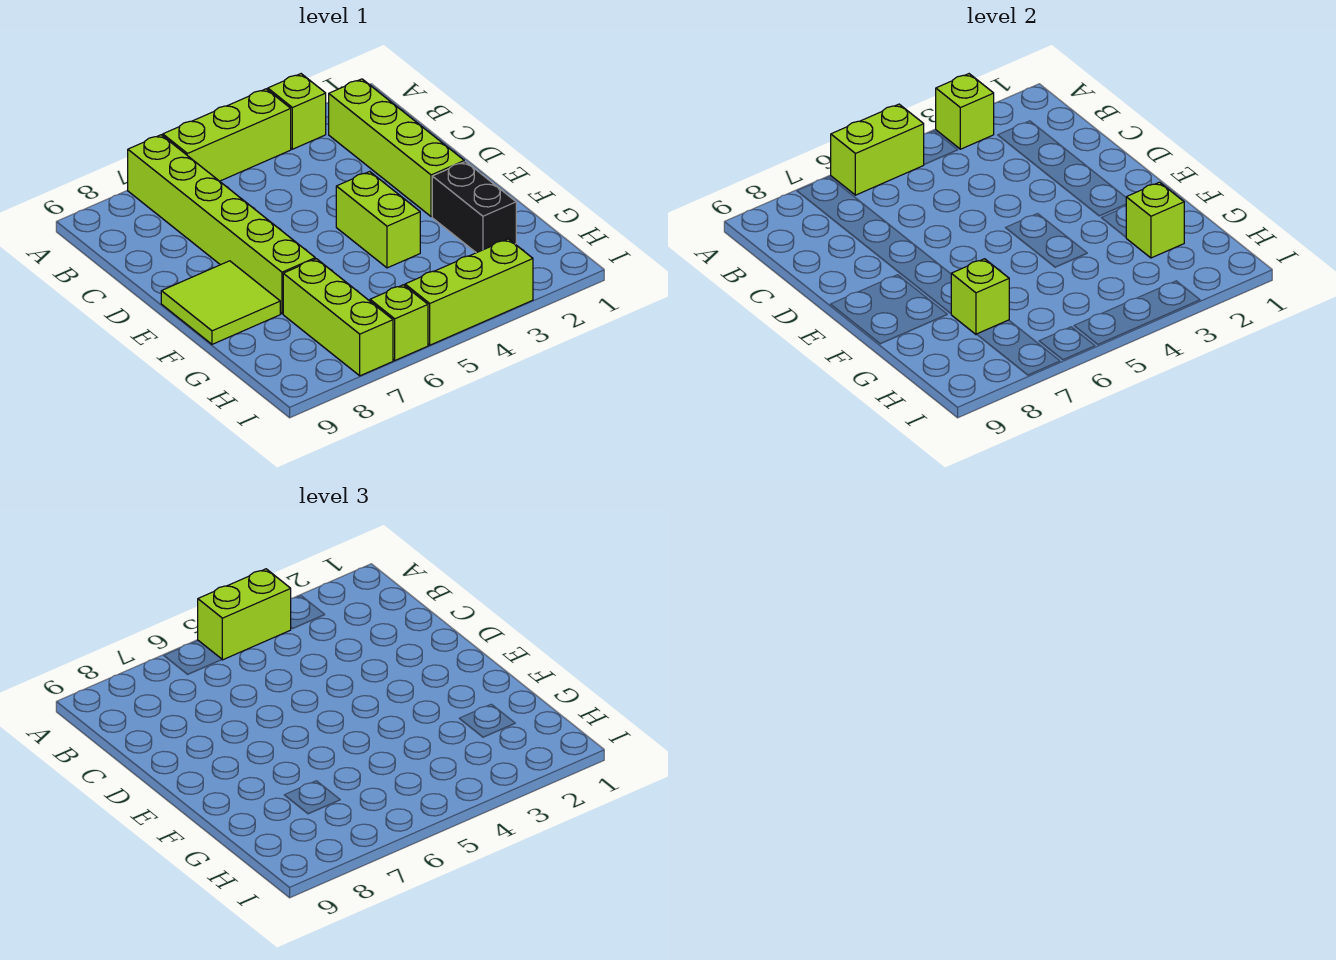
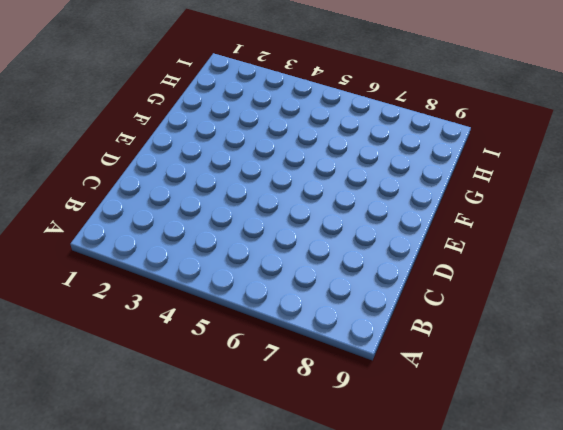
none -> lime 1x1 brick [268,74,326,149]
none -> lime 1x3 brick [163,89,291,181]
none -> lime 1x6 brick [128,135,315,314]

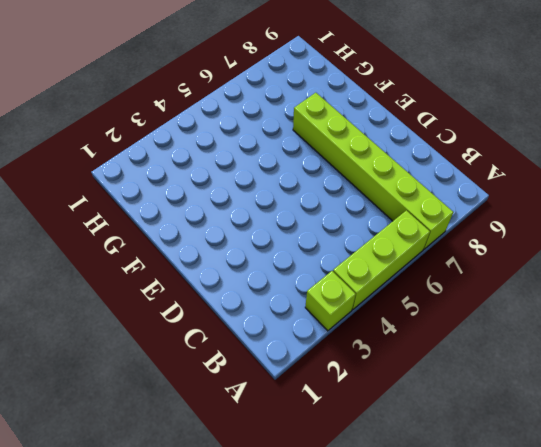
none -> lime 1x4 brick [328,79,464,217]
none -> lime 1x2 brick [336,172,420,268]
none -> lime 2x2 tile [161,261,280,344]

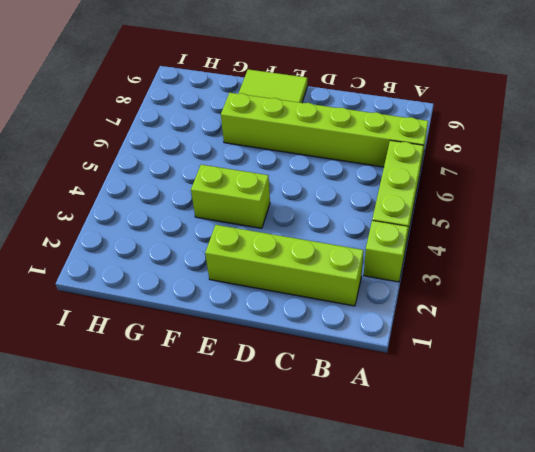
none -> black 1x2 brick [432,162,516,253]
none -> lime 1x3 brick [283,259,393,376]
none -> lime 1x3 brick [405,239,533,345]

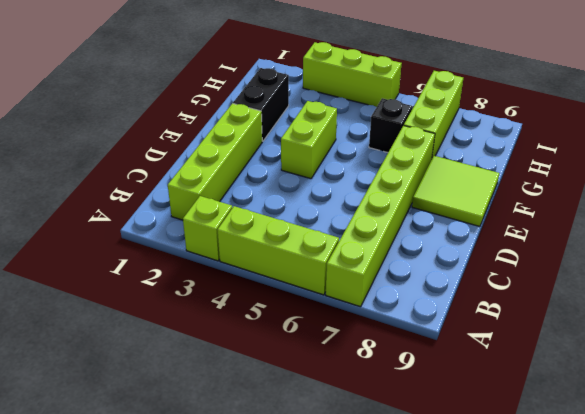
black 1x1 brick [369,98,412,153] -> none
none -> lime 1x1 brick [370,285,428,360]
none -> lime 1x1 brick [936,74,994,149]
none -> lime 1x2 brick [831,104,924,195]

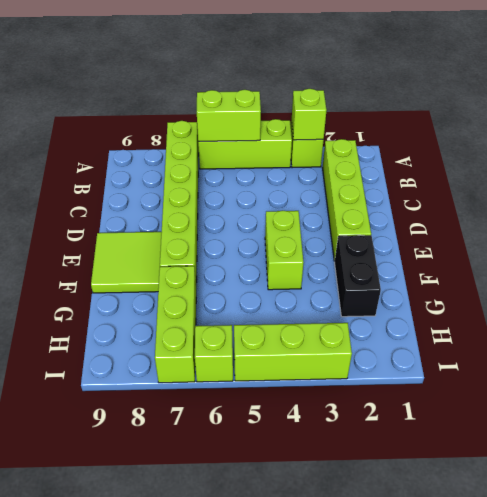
none -> lime 1x1 brick [1126,182,1184,258]
none -> lime 1x1 brick [951,259,1009,334]
none -> lime 1x2 brick [198,569,291,660]

